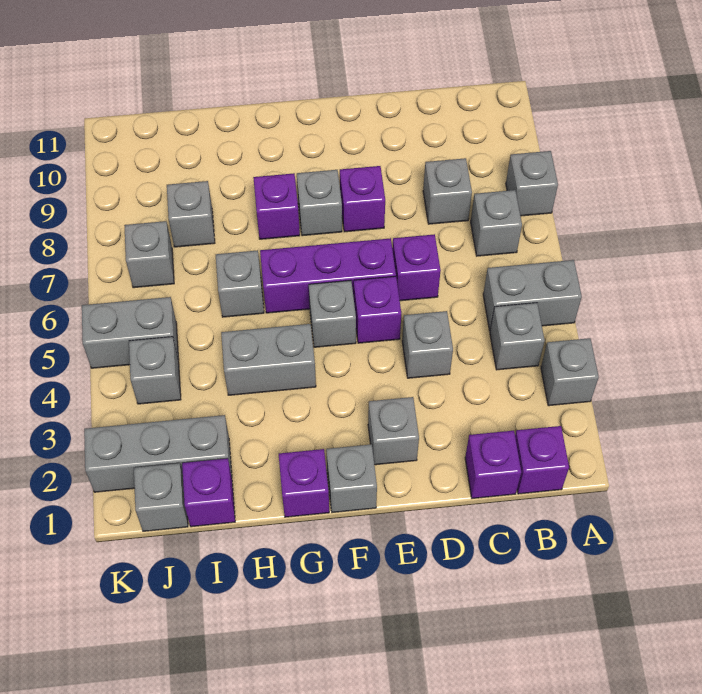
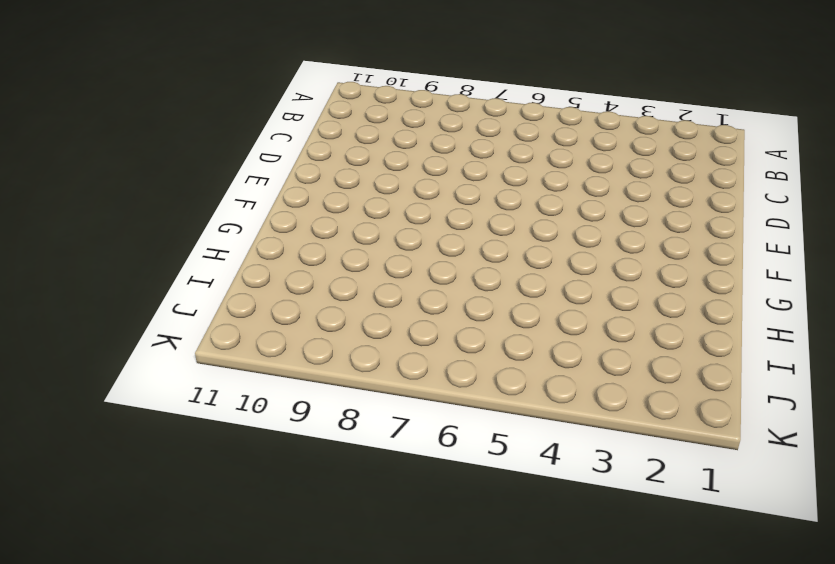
none -> grey 1x1 brick [541,338,599,406]
none -> grey 1x2 brick [483,260,582,331]
none -> grey 1x1 brick [506,151,558,216]

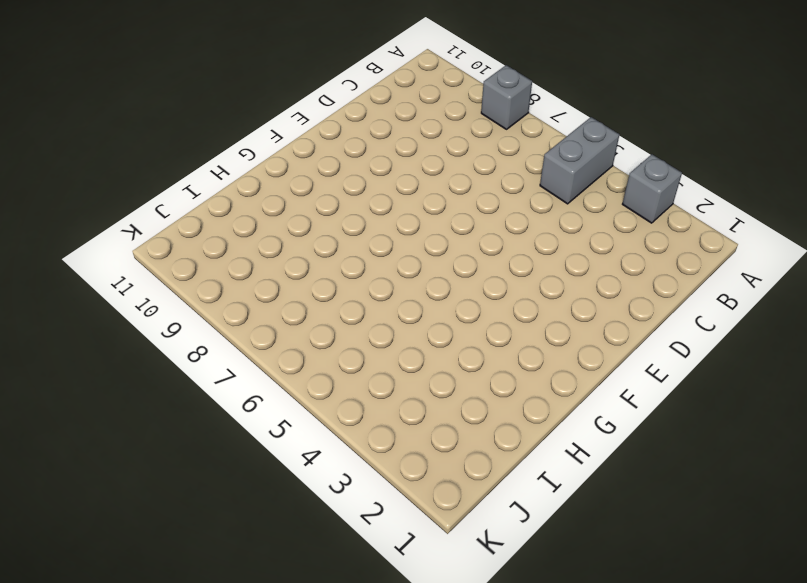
none -> purple 1x1 brick [515,426,569,494]
none -> grey 1x1 brick [490,303,545,370]
none -> grey 1x1 brick [471,190,522,256]

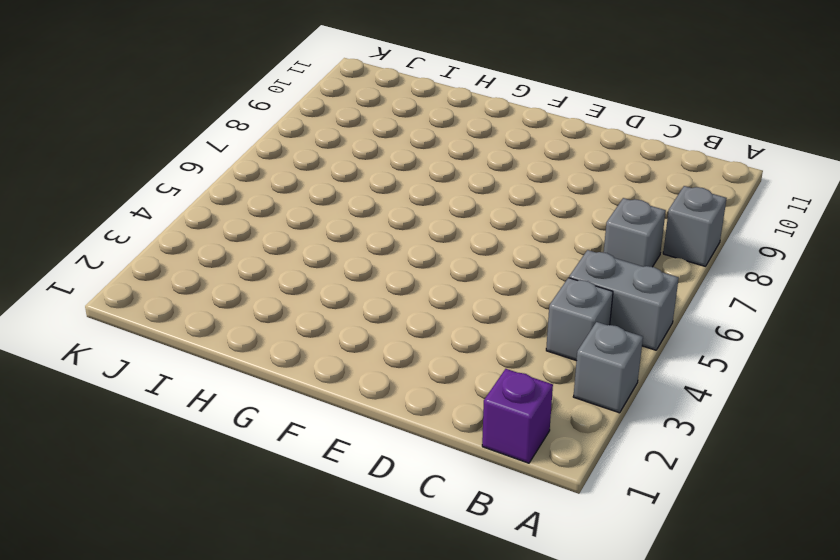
none -> purple 1x1 brick [465,431,521,498]
none -> grey 1x1 brick [423,158,472,224]
none -> grey 1x1 brick [402,311,453,378]

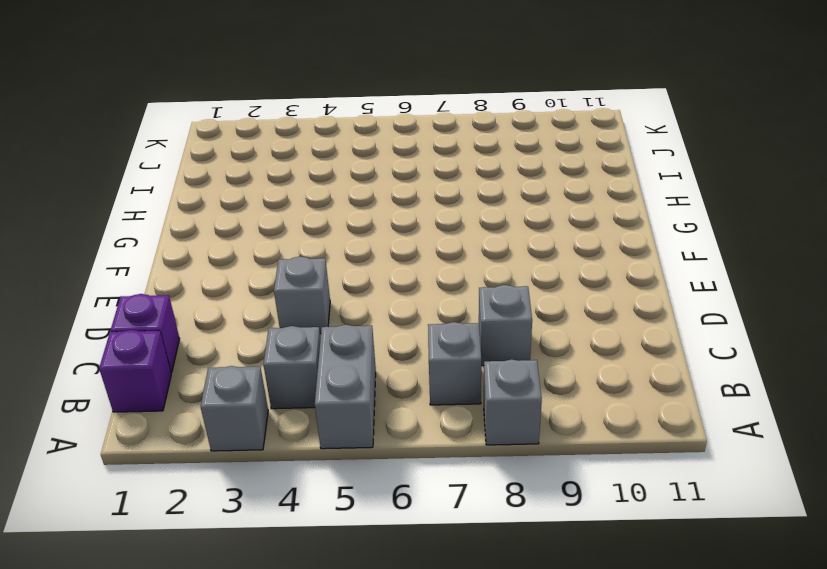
none -> purple 1x1 brick [392,234,441,301]
none -> grey 1x1 brick [368,397,419,465]
none -> purple 1x1 brick [354,276,401,343]

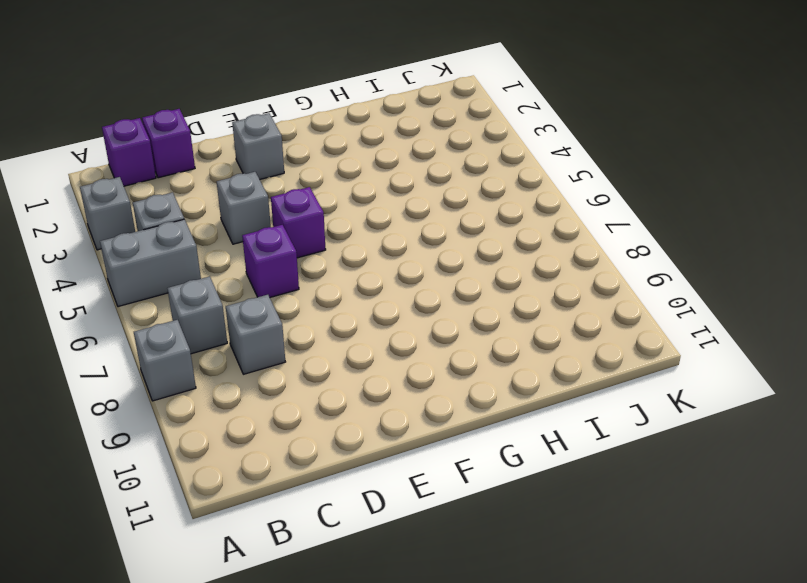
none -> purple 1x3 brick [260,238,396,313]
none -> purple 1x1 brick [340,166,385,232]
none -> grey 1x1 brick [326,444,377,512]

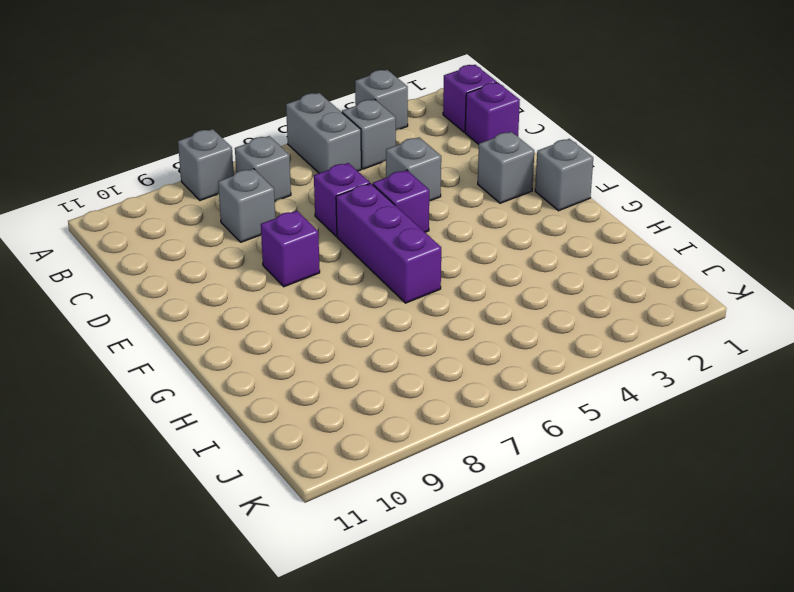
none -> grey 1x1 brick [309,281,356,347]
none -> grey 1x1 brick [297,170,342,236]
none -> purple 1x1 brick [279,449,329,517]

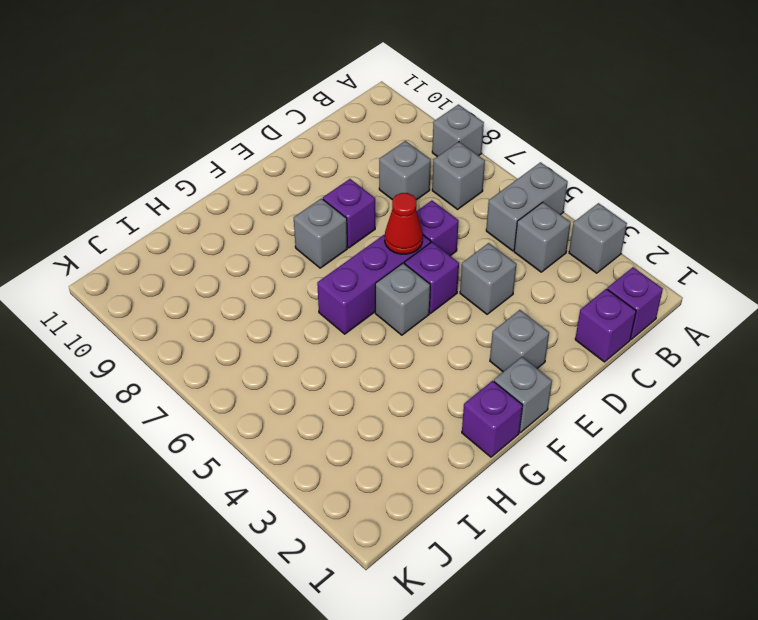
red 1x1 cone [385,193,423,254] -> none
none -> grey 1x2 brick [221,324,316,395]
none -> purple 1x1 brick [253,173,300,239]
none -> grey 1x1 brick [216,250,264,317]

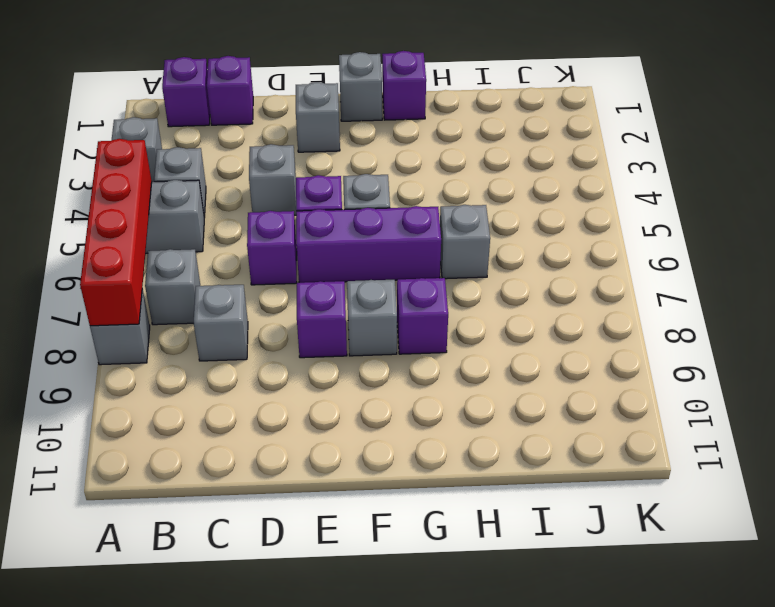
red 1x4 brick [80,139,152,326] -> none
none -> grey 1x2 brick [221,324,316,395]
none -> purple 1x1 brick [182,458,235,527]
none -> grey 1x3 brick [84,415,232,492]

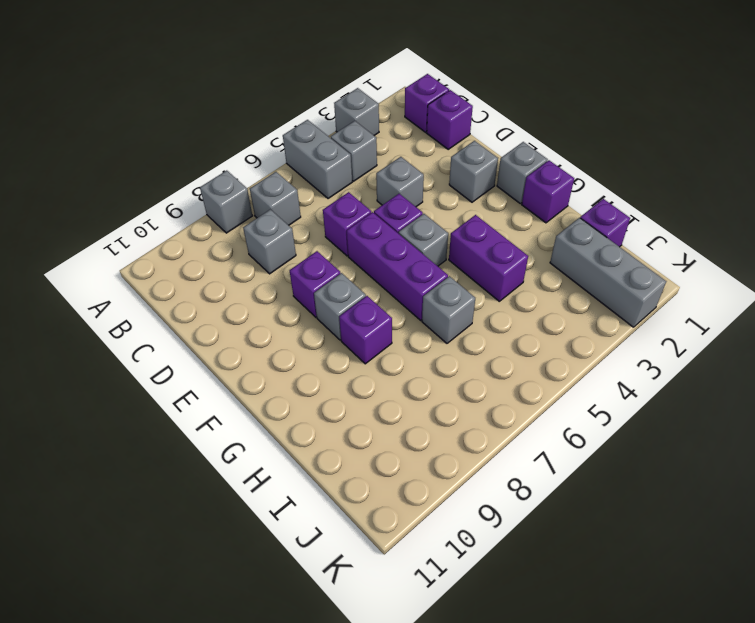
purple 1x2 brick [449,215,528,301] -> grey 1x2 brick [221,324,316,395]
none -> grey 1x1 brick [167,181,215,247]
none -> grey 1x1 brick [134,463,188,531]
none -> grey 1x1 brick [129,337,181,404]

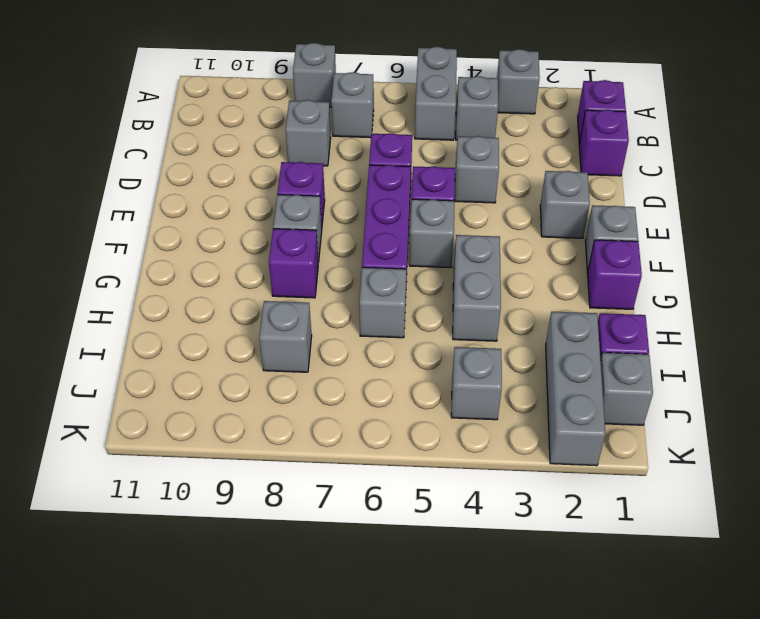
none -> grey 1x2 brick [82,297,178,368]
none -> grey 1x1 brick [124,221,174,288]

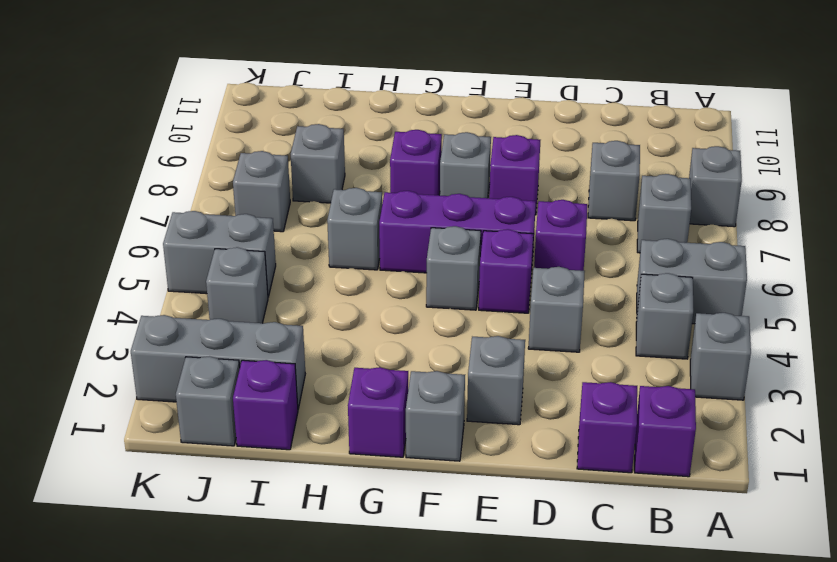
none -> grey 1x2 brick [221,324,316,395]

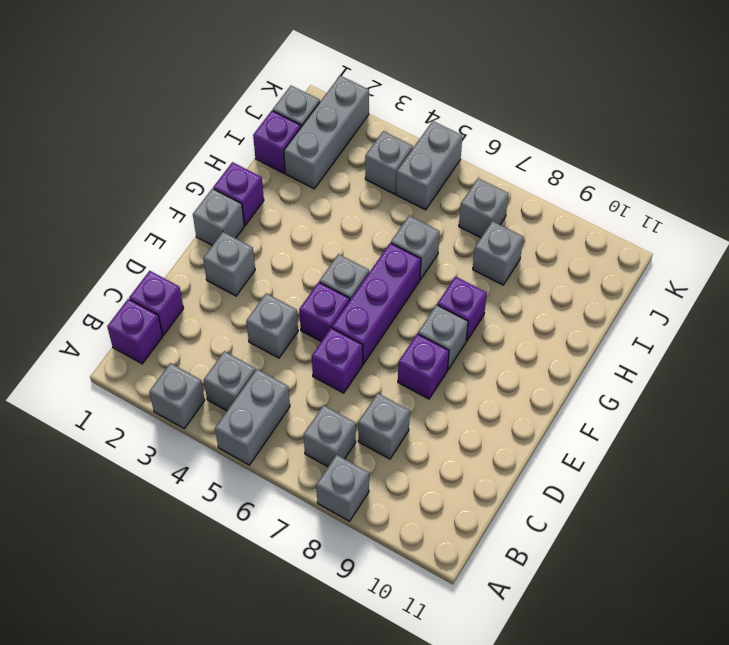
none -> grey 1x2 brick [221,324,316,395]

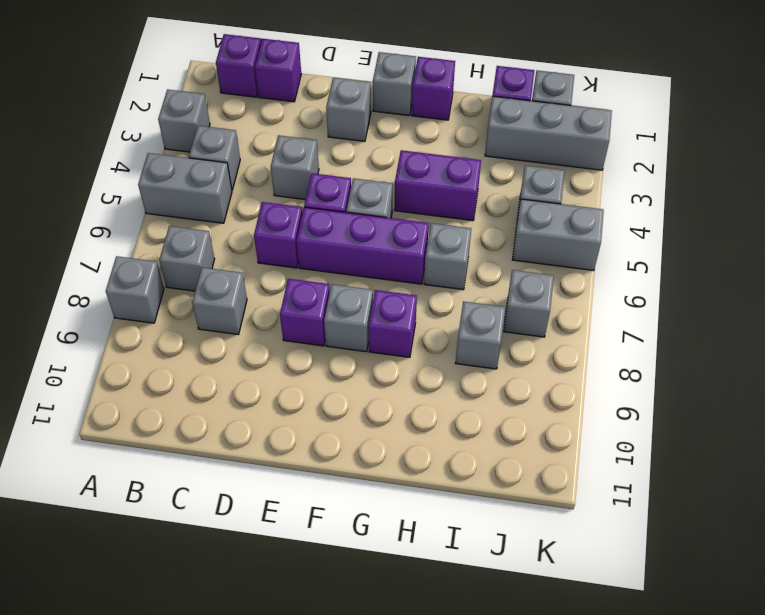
purple 1x2 brick [394,150,481,221] -> grey 1x2 brick [221,324,316,395]

